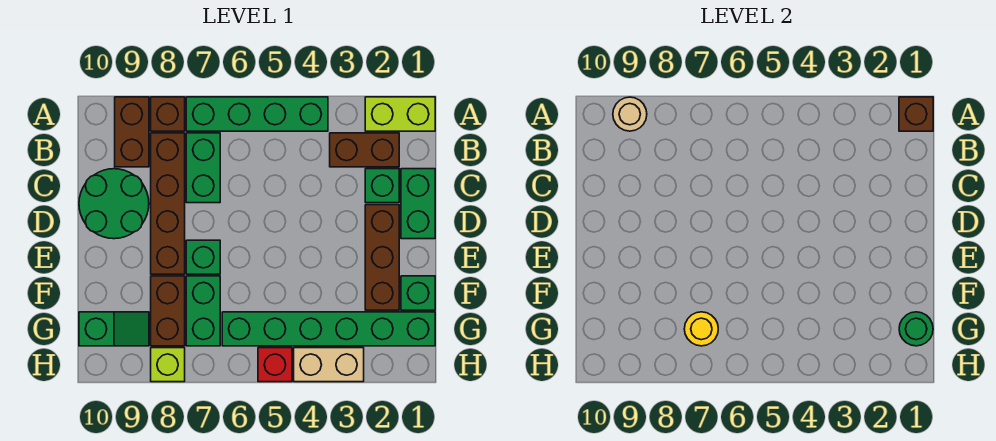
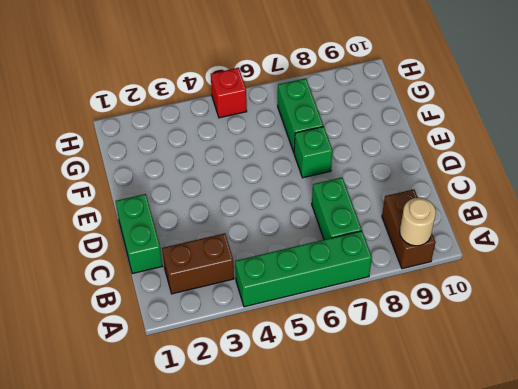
none -> lime 1x2 brick [365,97,435,131]
none -> brown 1x1 brick [151,97,185,131]
none -> brown 1x4 brick [151,133,185,274]

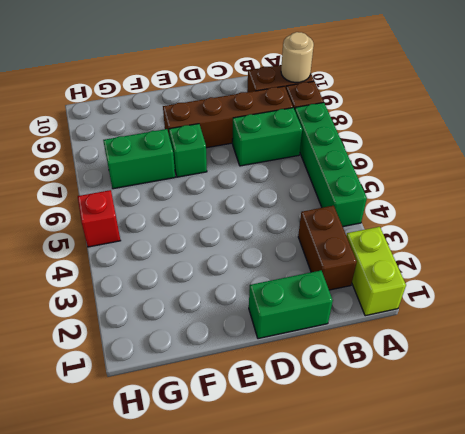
none -> green 1x1 brick [365,169,399,203]
none -> green 2x2 round brick [79,169,149,239]
none -> brown 1x3 brick [365,205,399,310]

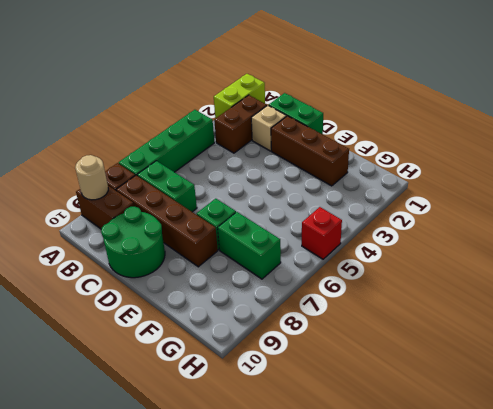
tan 1x1 brick [251,105,286,151] -> green 1x1 brick [365,169,399,203]
none -> green 1x1 brick [401,276,435,310]
none -> brown 1x2 brick [151,276,185,346]
none -> green 1x6 brick [222,312,435,346]

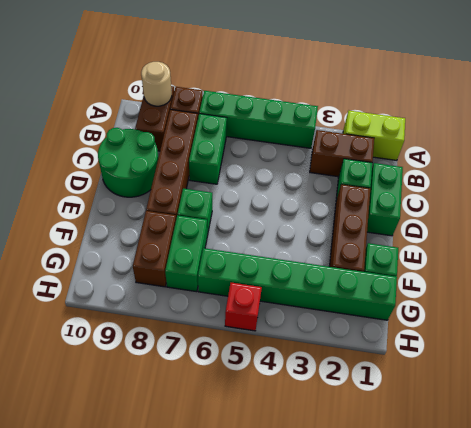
none -> green 1x2 slope [79,312,149,346]
none -> tan 1x2 brick [294,348,364,382]
none -> lime 1x1 brick [151,348,185,382]

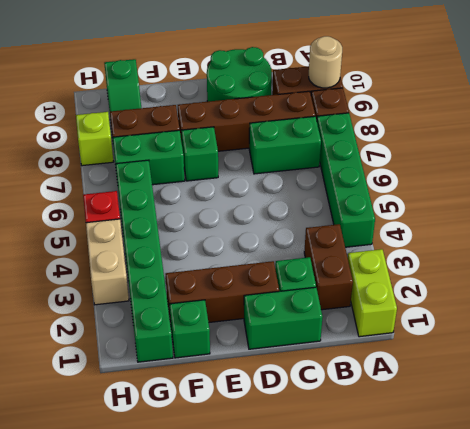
none -> brown 1x1 brick [899,97,933,131]
none -> green 1x1 round brick [899,312,933,346]
none -> yellow 1x1 round brick [684,312,718,346]

